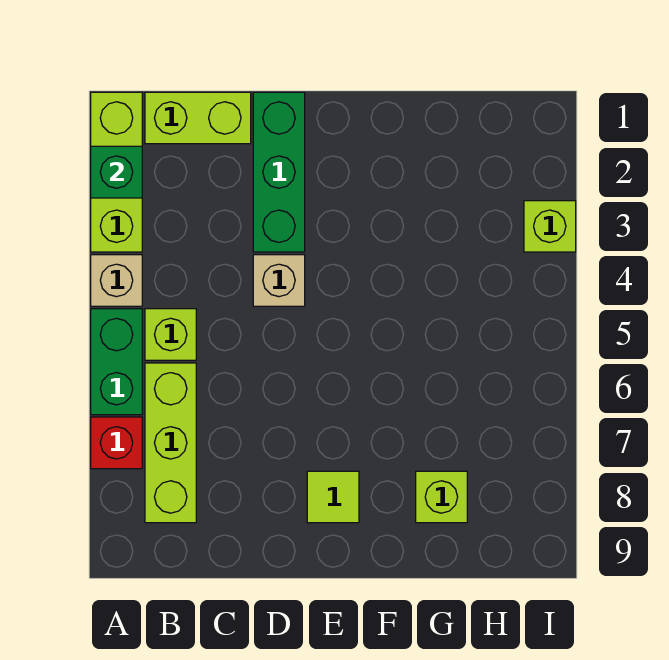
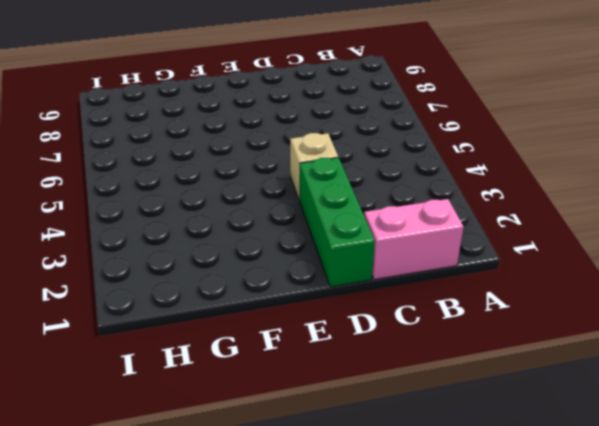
pink 1x2 brick [364,199,464,280] -> lime 1x2 brick [145,92,251,144]
none -> lime 1x3 brick [91,92,142,252]
none -> tan 1x1 brick [91,255,142,306]
none -> green 1x2 brick [91,309,142,415]

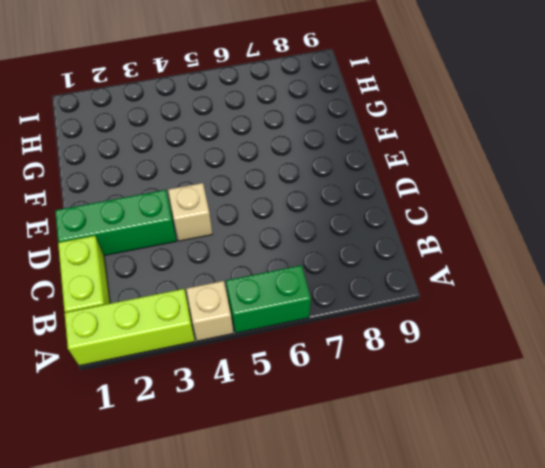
none -> red 1x1 brick [91,417,142,469]
none -> lime 1x1 brick [145,309,196,360]
none -> lime 1x3 brick [145,363,196,523]

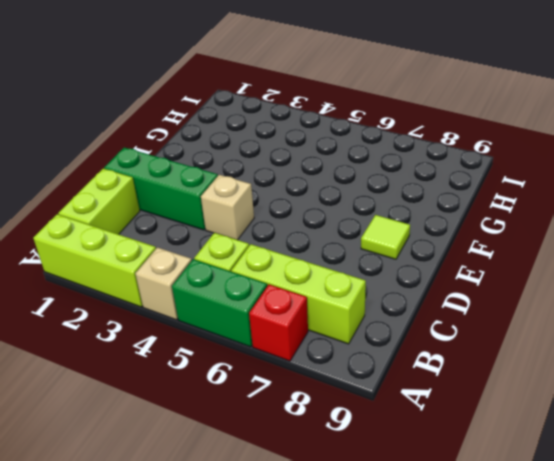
none -> lime 1x1 brick [416,471,467,523]
none -> lime 1x1 brick [524,201,576,252]
none -> green 1x1 brick [91,146,142,198]

